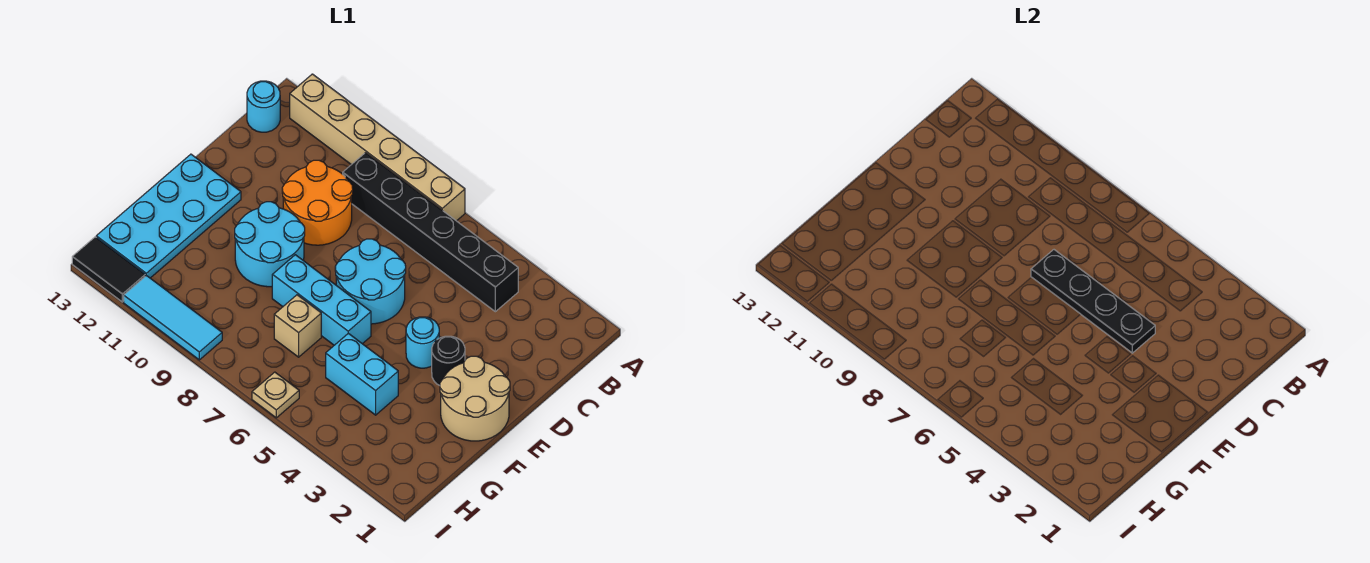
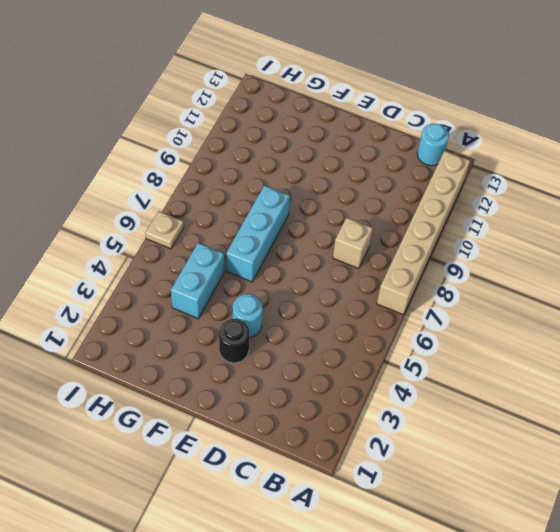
tan 1x1 brick [333,218,373,269] -> tan 1x1 brick moved to [274,295,321,357]
none -> black 1x6 brick [343,153,518,312]
none -> orange 2x2 round brick [282,160,353,245]
none -> cyan 2x2 round brick [335,239,406,324]

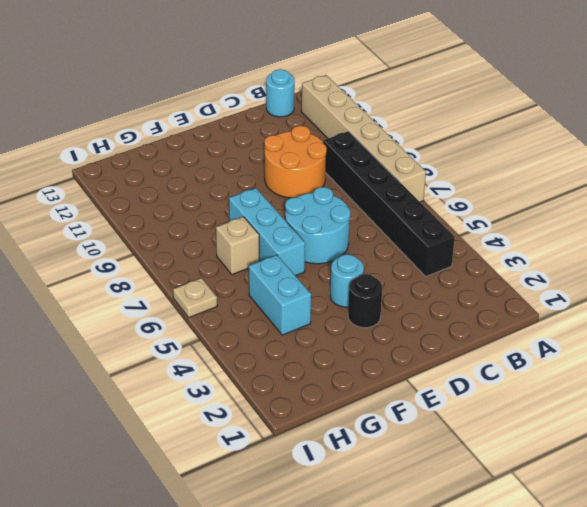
none -> tan 2x2 round brick [440,356,510,441]
none -> cyan 2x2 round brick [235,202,305,287]
none -> cyan 2x4 plate [96,154,241,278]

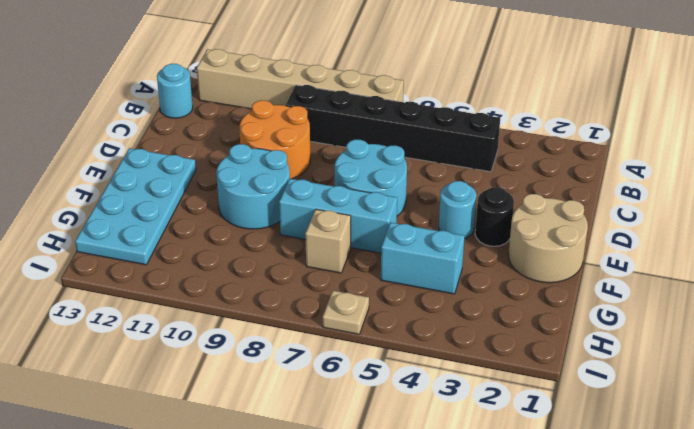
none -> cyan 1x3 tile [124,275,222,360]
none -> black 1x2 tile [72,237,145,302]
none -> black 1x4 plate [1031,250,1155,353]

